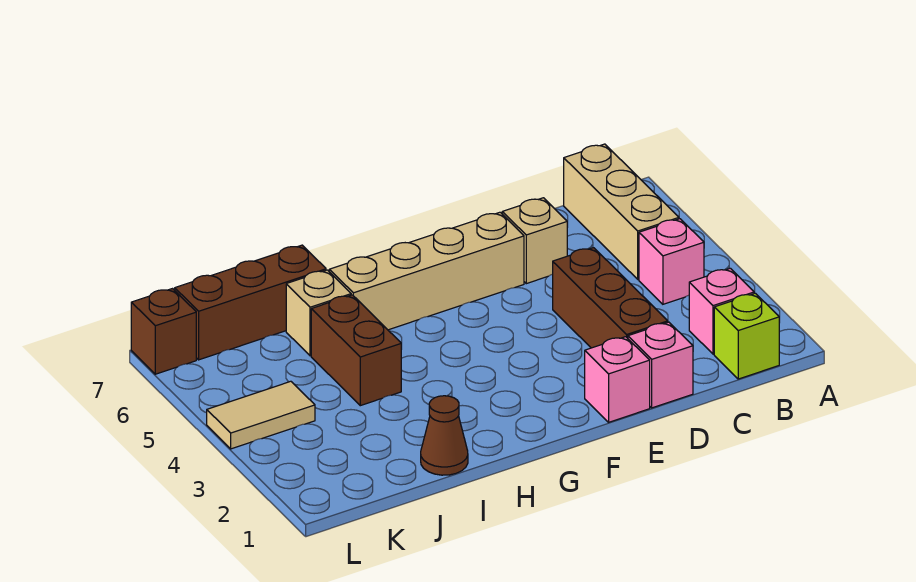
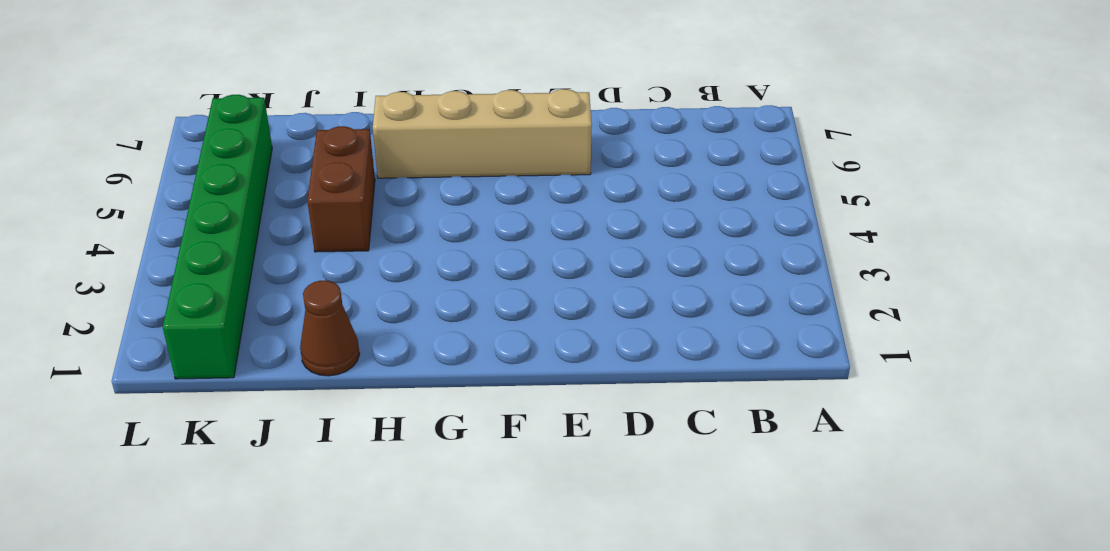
green 1x6 brick [163,95,272,379] -> tan 1x2 tile [207,381,315,449]
none -> lime 1x1 brick [714,293,779,379]
none -> pink 1x1 brick [689,268,754,354]
none -> pink 1x1 brick [639,219,704,304]

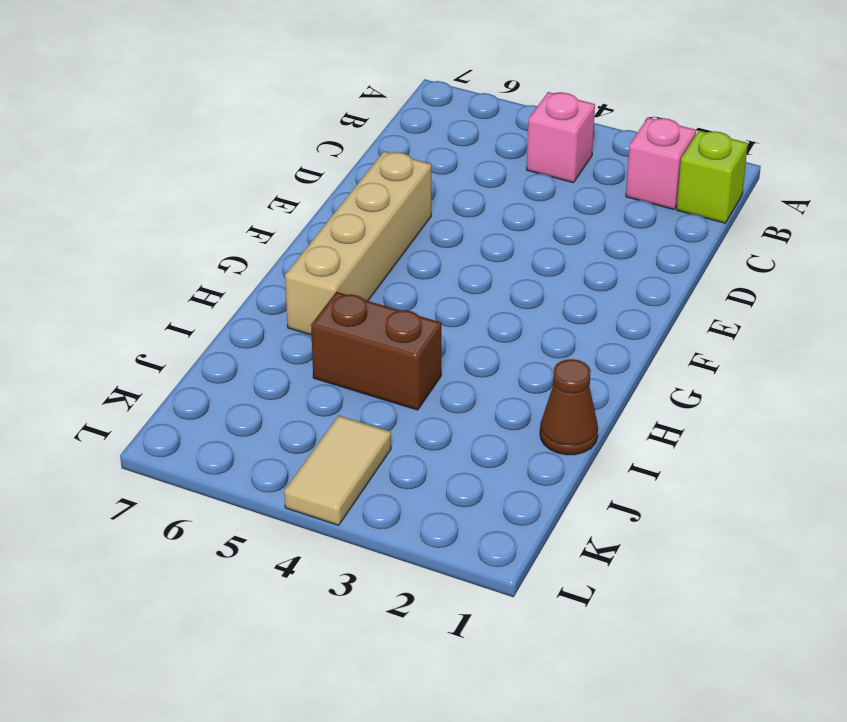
none -> tan 1x3 brick [564,144,679,279]
none -> pink 1x1 brick [628,322,693,408]
none -> brown 1x3 brick [553,248,668,348]

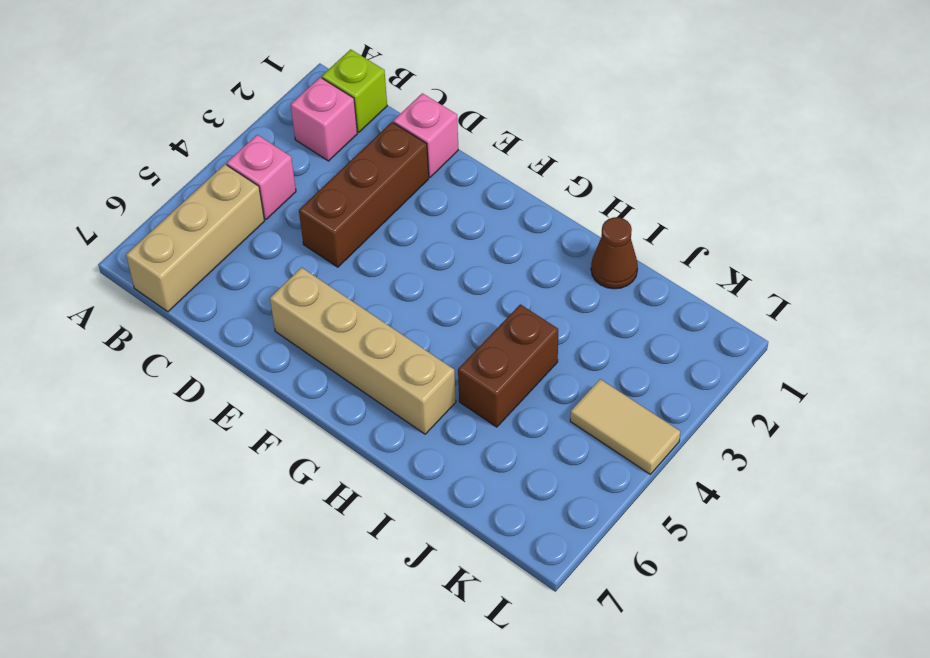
none -> tan 1x1 brick [502,198,567,284]
none -> pink 1x1 brick [585,337,650,422]
none -> tan 1x1 brick [286,270,351,356]

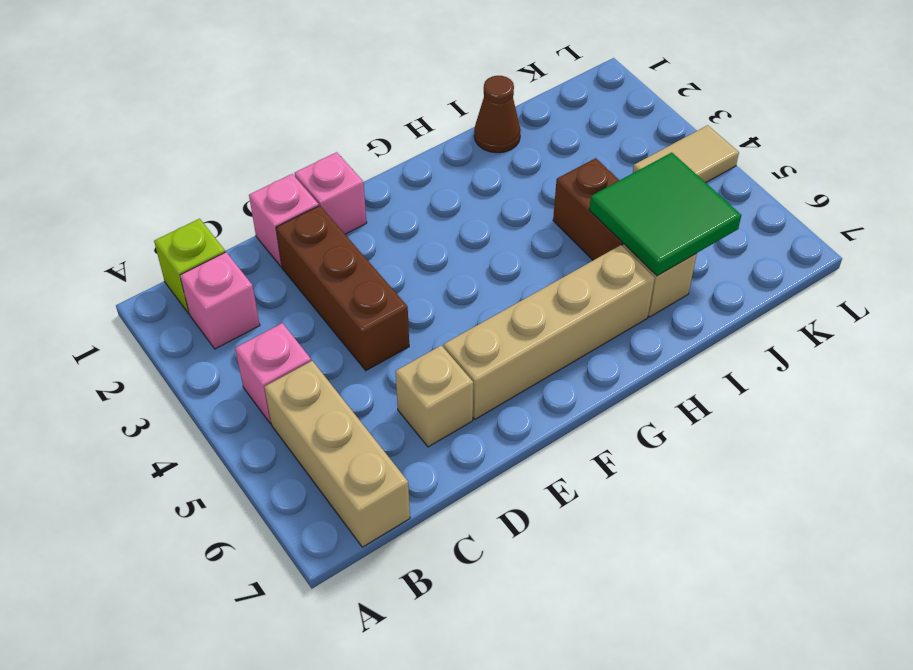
green 2x2 tile [589,153,741,276] -> none
none -> brown 1x3 brick [175,245,326,360]
none -> brown 1x1 brick [131,289,196,374]

